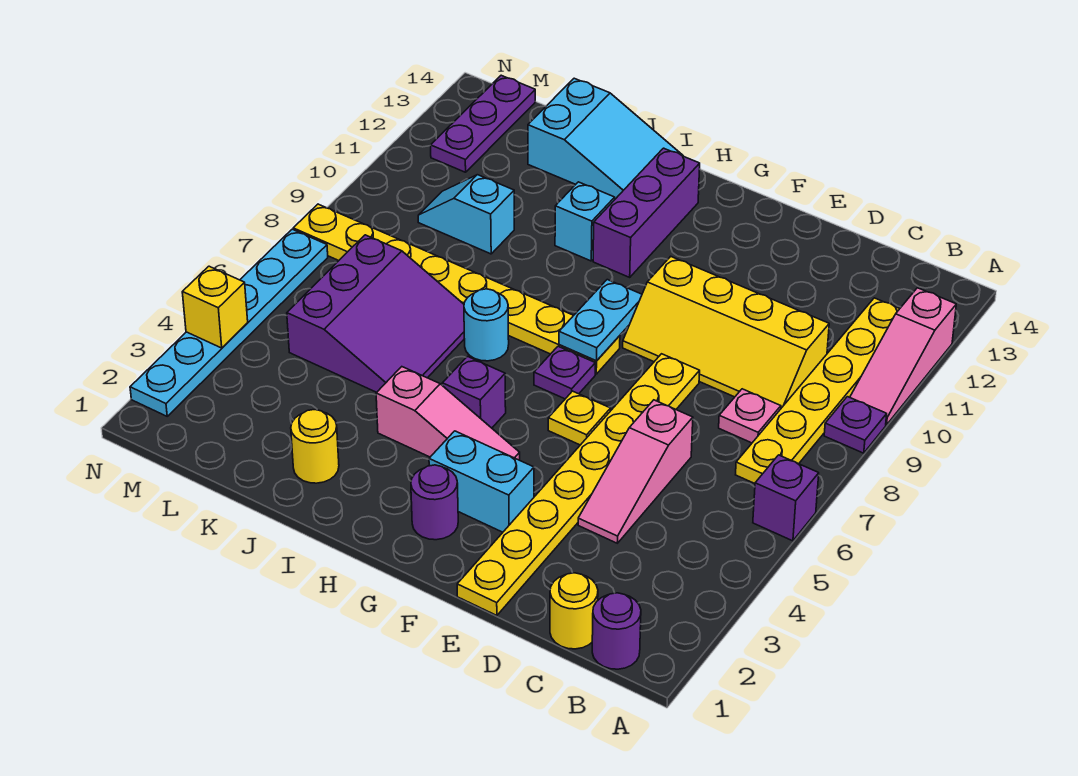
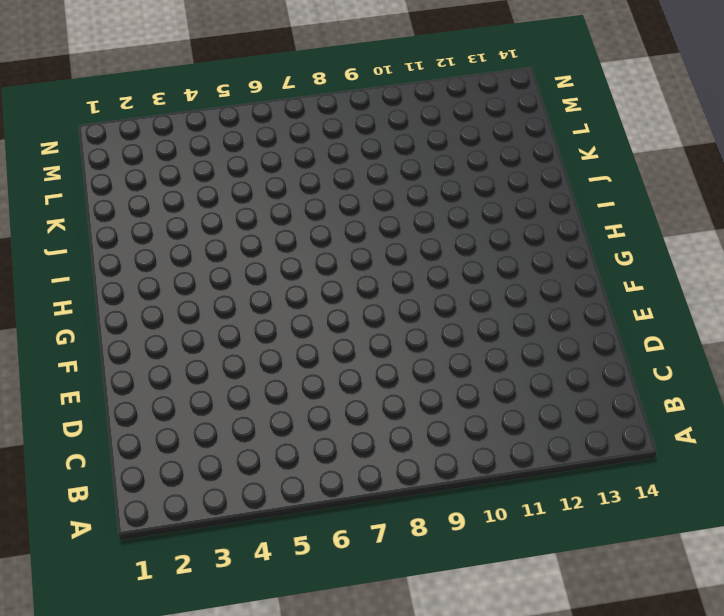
none -> purple 1x1 brick [753,455,819,541]
none -> purple 1x1 plate [824,397,887,453]
none -> pink 1x3 slope [850,288,956,425]

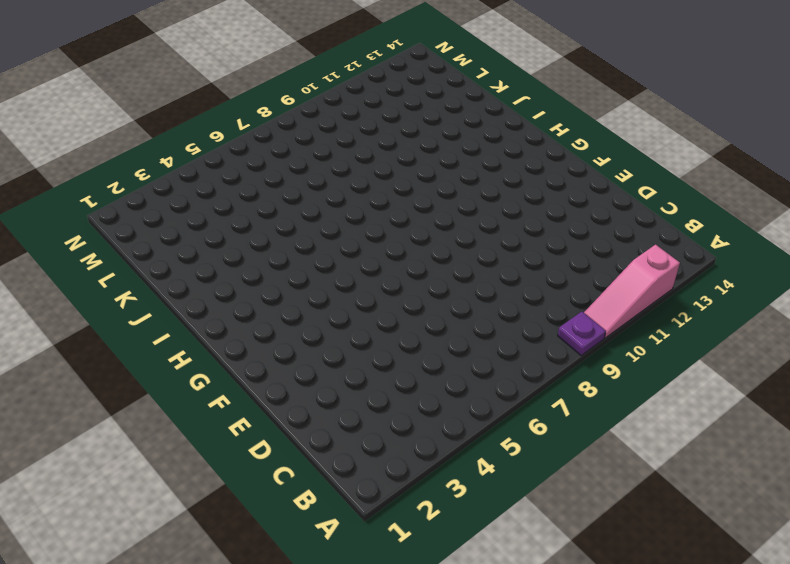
none -> purple 1x1 brick [753,455,819,541]
none -> purple 1x1 round brick [592,593,641,669]
none -> yellow 1x6 plate [736,298,900,484]

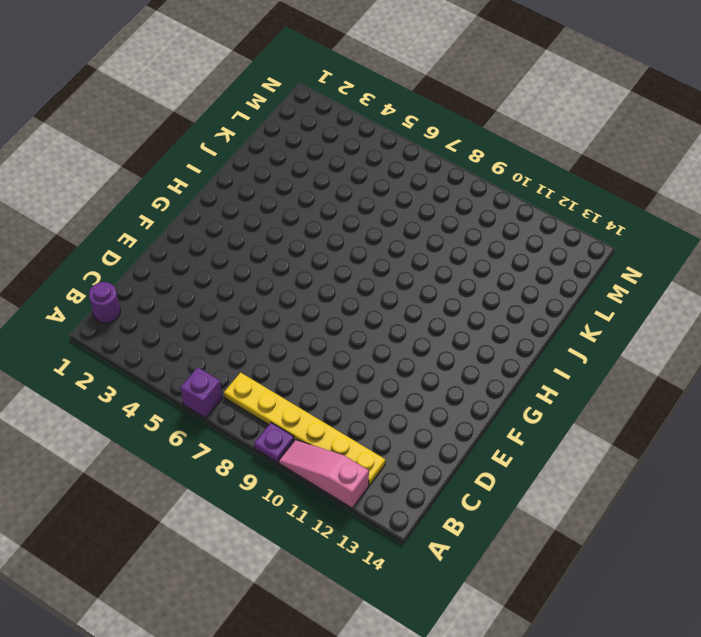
none -> yellow 1x1 round brick [550,573,598,649]
none -> pink 1x1 plate [719,389,781,443]
none -> yellow 2x4 slope [623,256,829,408]

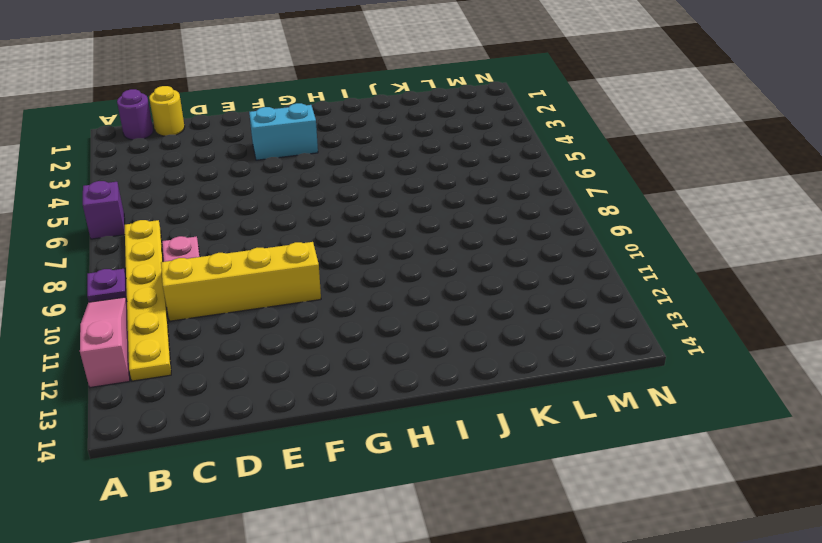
none -> pink 1x3 slope [578,400,693,543]
none -> yellow 1x8 plate [457,354,700,616]
none -> yellow 1x1 plate [548,391,611,445]

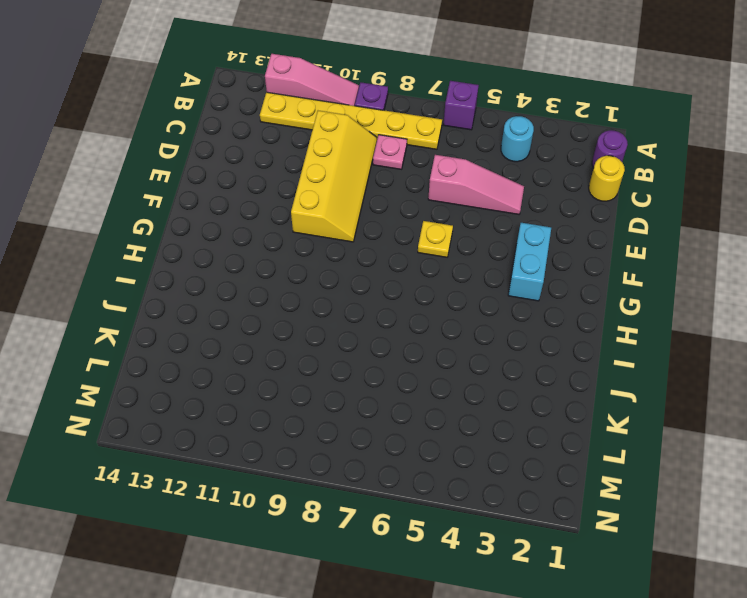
cyan 1x1 round brick [501,116,534,162] -> cyan 1x1 round brick moved to [464,289,509,361]
none -> yellow 1x8 plate [457,354,700,616]
none -> purple 1x1 round brick [411,465,458,540]
none -> pink 1x3 slope [376,367,520,460]

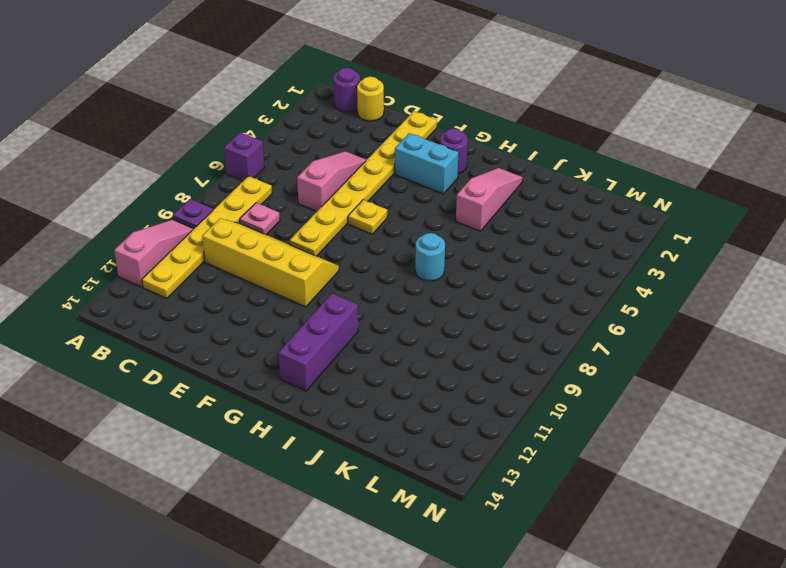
pink 1x3 slope [456,168,523,231] -> pink 1x3 slope turned to [376,367,520,460]
none -> purple 1x1 plate [534,346,595,399]
none -> yellow 1x8 plate [293,204,620,374]
none -> purple 1x1 brick [442,357,506,428]

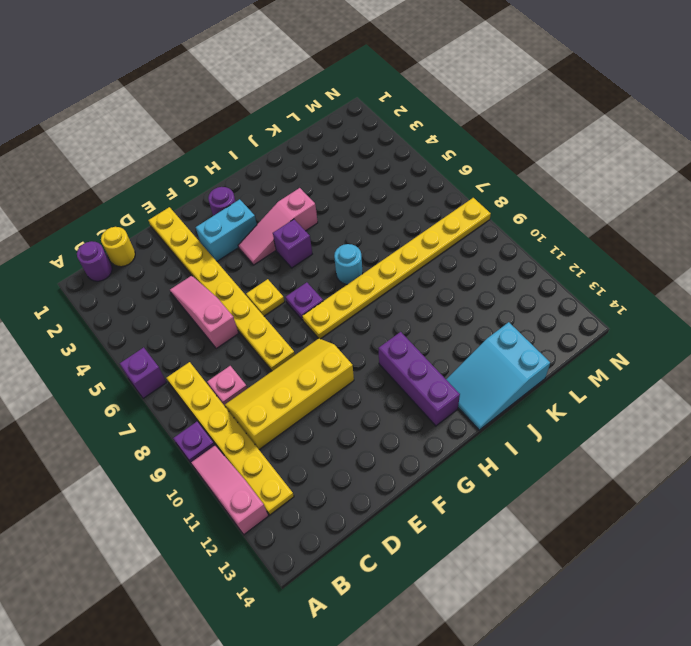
none -> cyan 1x1 brick [555,182,615,261]
none -> yellow 1x1 round brick [291,410,339,483]
none -> purple 3x3 slope [287,235,464,392]

